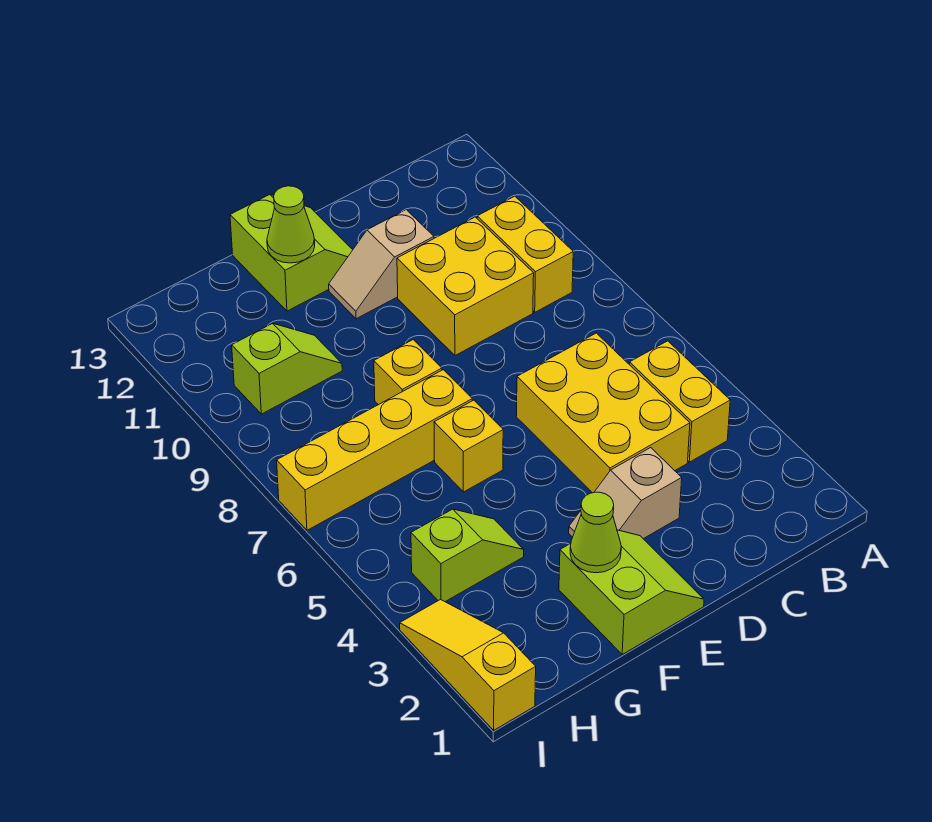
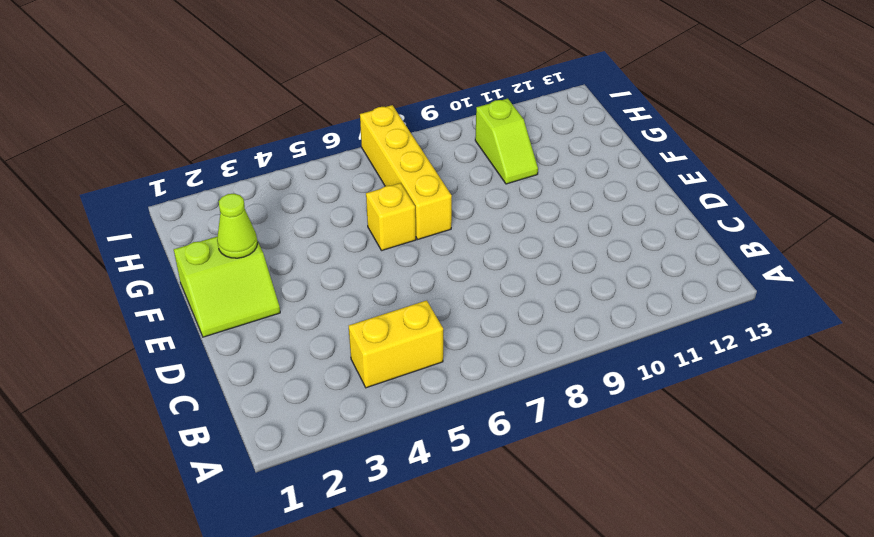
none -> yellow 1x2 brick [477,196,573,312]
none -> yellow 2x3 brick [516,333,690,493]
none -> yellow 2x2 brick [397,217,534,356]

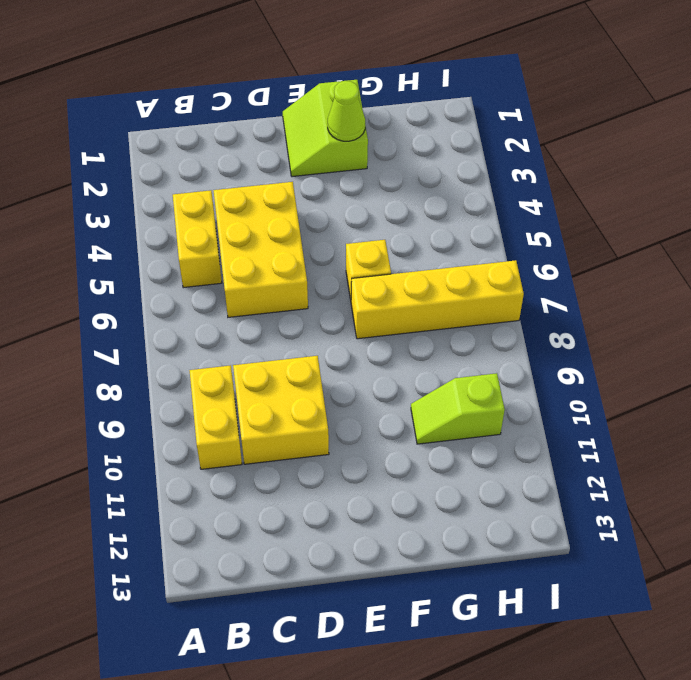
none -> tan 1x2 slope [569,448,682,539]
none -> tan 1x2 slope [329,210,434,319]
none -> lime 2x2 slope [230,195,353,311]

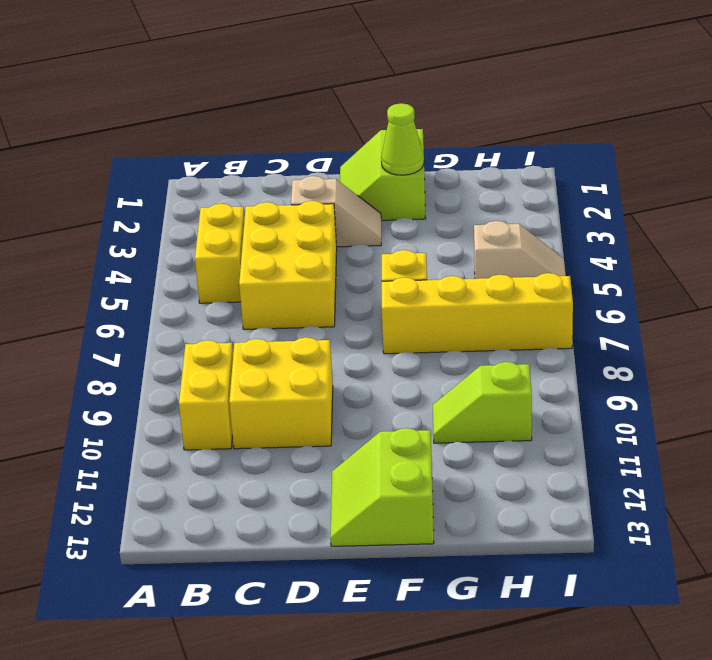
tan 1x2 slope [474,221,566,279] -> tan 1x2 slope moved to [329,210,434,319]
none -> yellow 1x1 brick [374,340,442,405]
none -> lime 1x2 slope [411,509,524,602]
none -> yellow 1x3 slope [400,600,536,730]

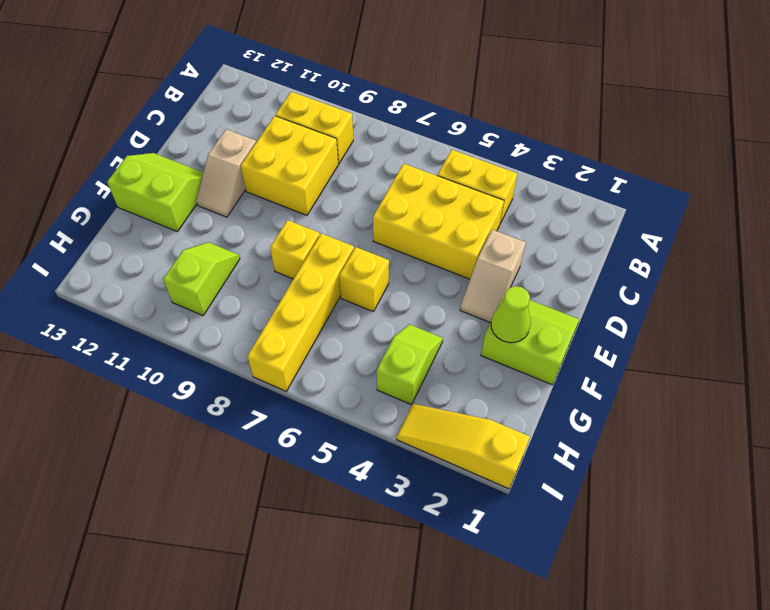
none -> lime 1x1 cone [267,186,315,263]

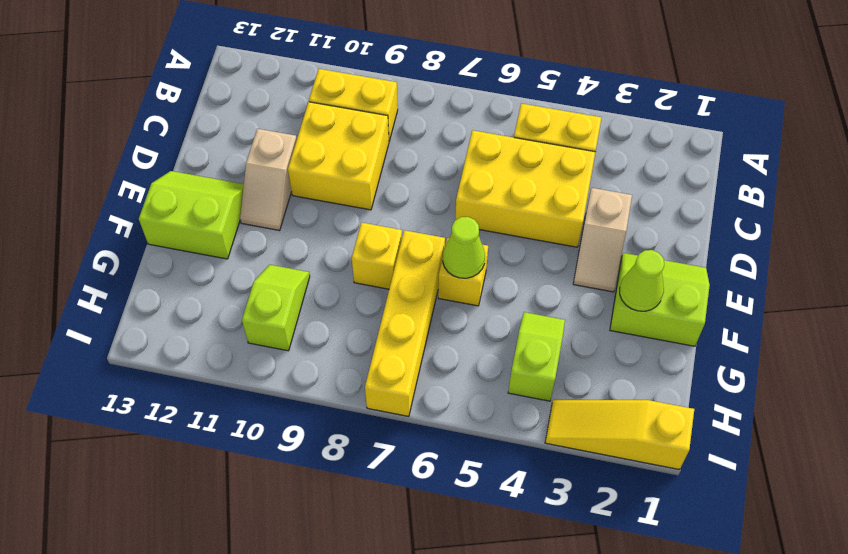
lime 1x1 cone [443,217,485,278] -> lime 1x1 cone moved to [267,186,315,263]

